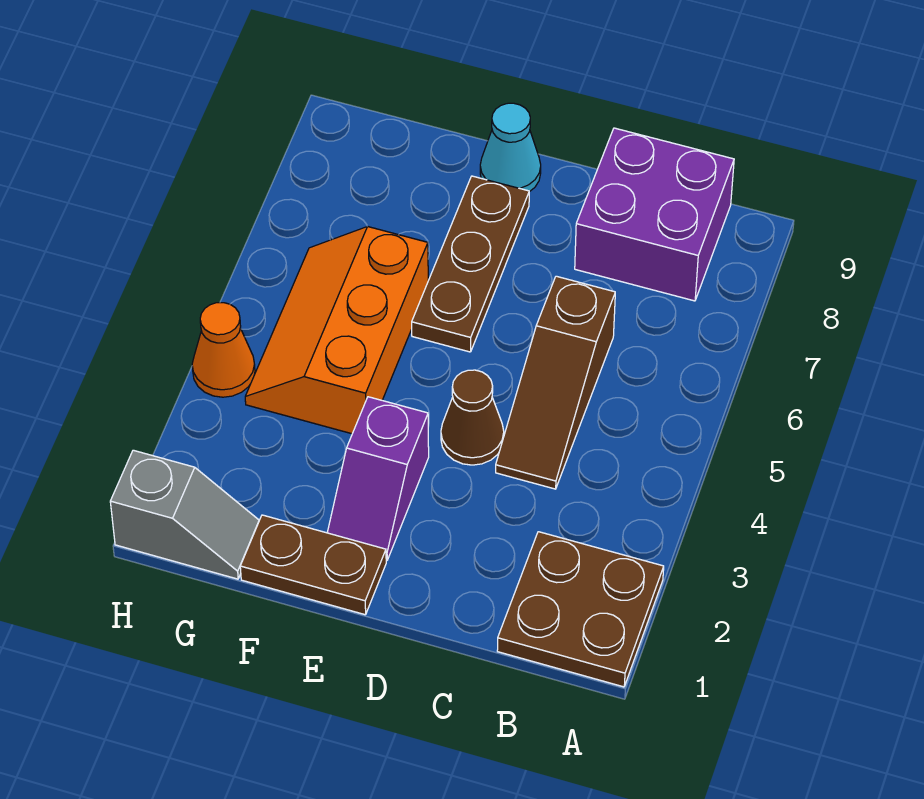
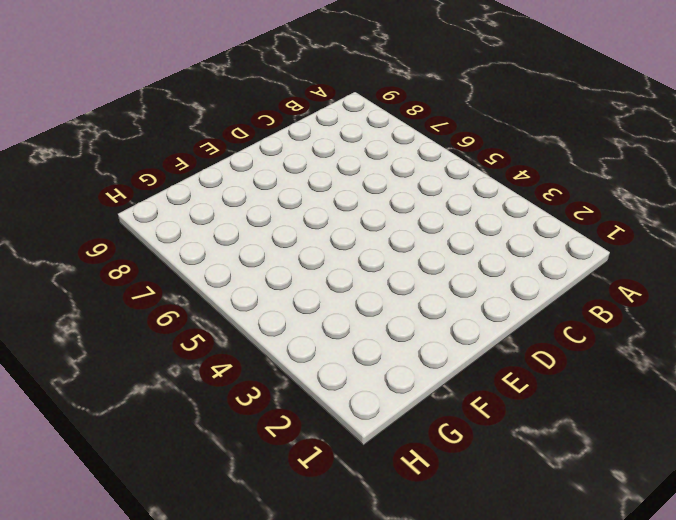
none -> brown 2x2 plate [497,532,664,687]
none -> purple 2x2 brick [575,128,734,301]

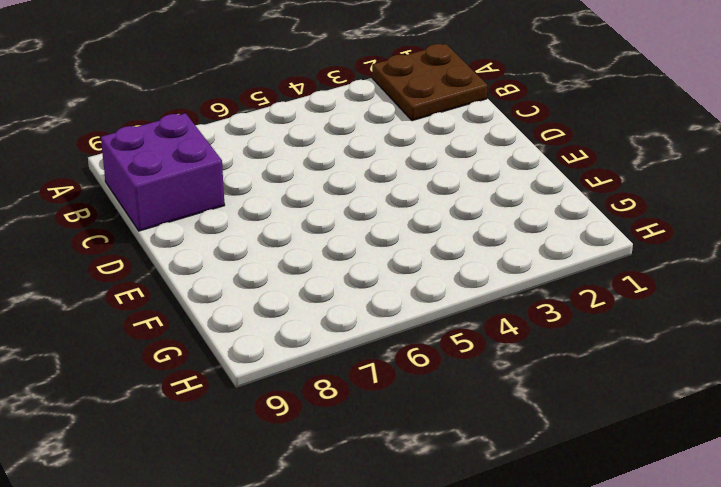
none -> brown 1x3 slope [496,276,615,489]
none -> brown 1x1 cone [441,370,504,465]

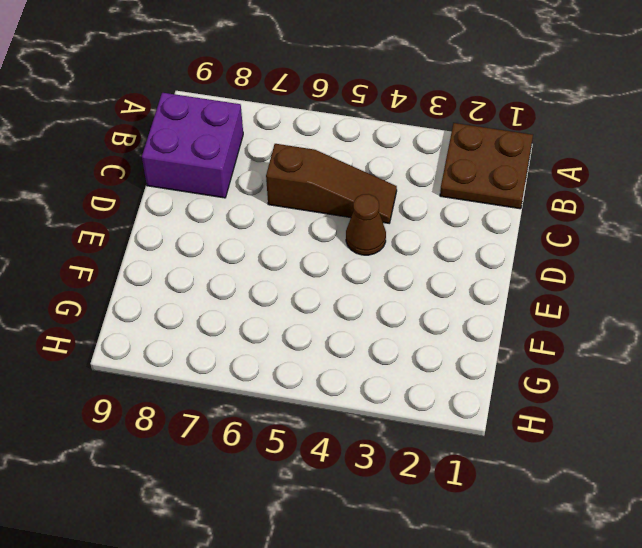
none -> brown 1x2 plate [240,515,386,615]
none -> purple 1x2 slope [327,397,429,561]

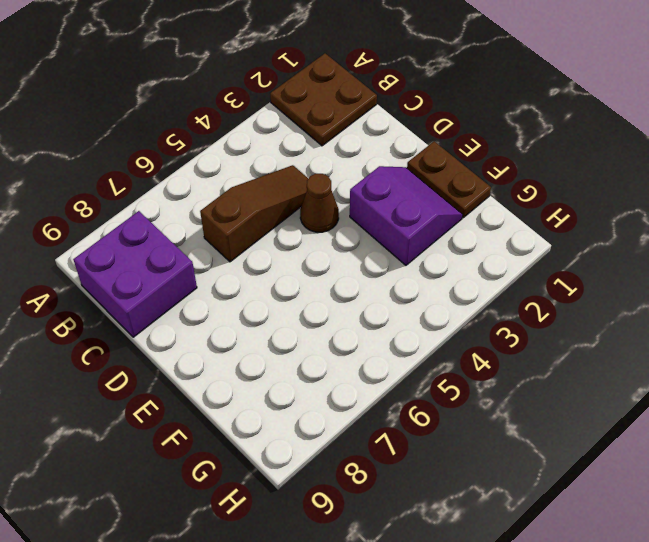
purple 2x2 slope [350,166,463,265] -> purple 1x2 slope [327,397,429,561]
none -> brown 1x3 plate [412,176,529,352]
none -> cyan 1x1 cone [480,103,541,192]

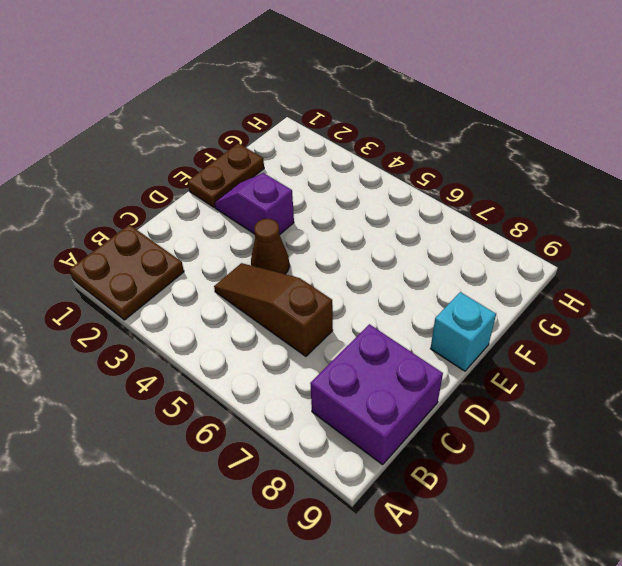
cyan 1x1 brick [431,292,496,371] -> cyan 1x1 cone [480,103,541,192]
none -> brown 1x3 plate [412,176,529,352]
none -> orange 2x3 slope [245,226,428,434]

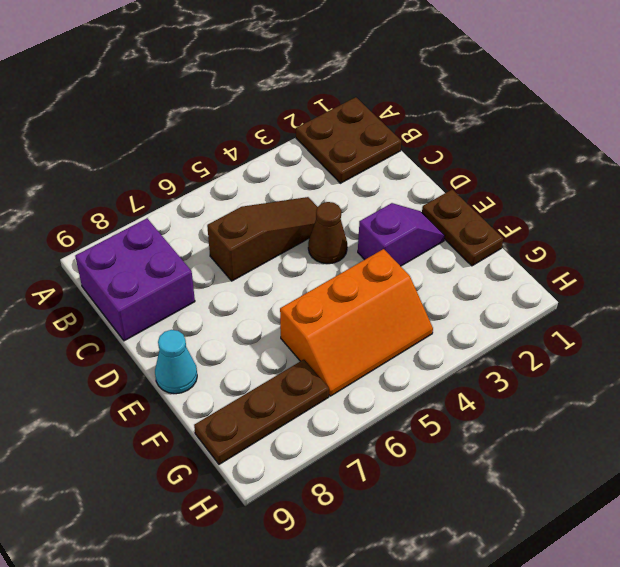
brown 1x3 plate [194,360,329,464] -> brown 1x3 plate moved to [412,176,529,352]
none -> grey 1x2 slope [110,450,259,579]
none -> orange 1x1 cone [192,303,255,397]

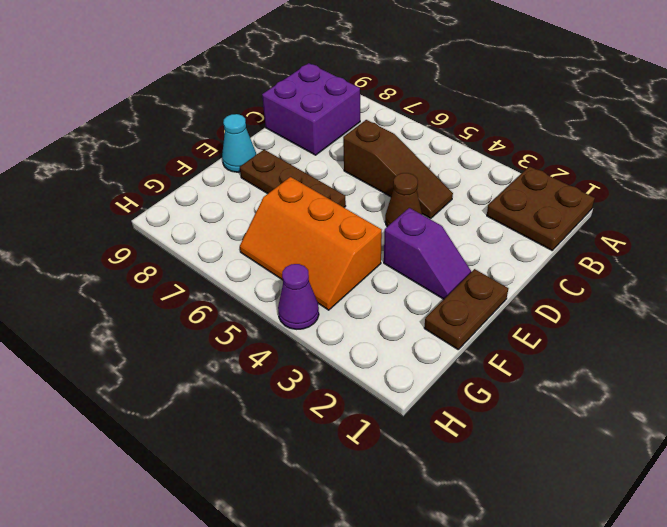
purple 1x1 cone [278,264,319,329] -> orange 1x1 cone [192,303,255,397]
none -> grey 1x2 slope [110,450,259,579]

